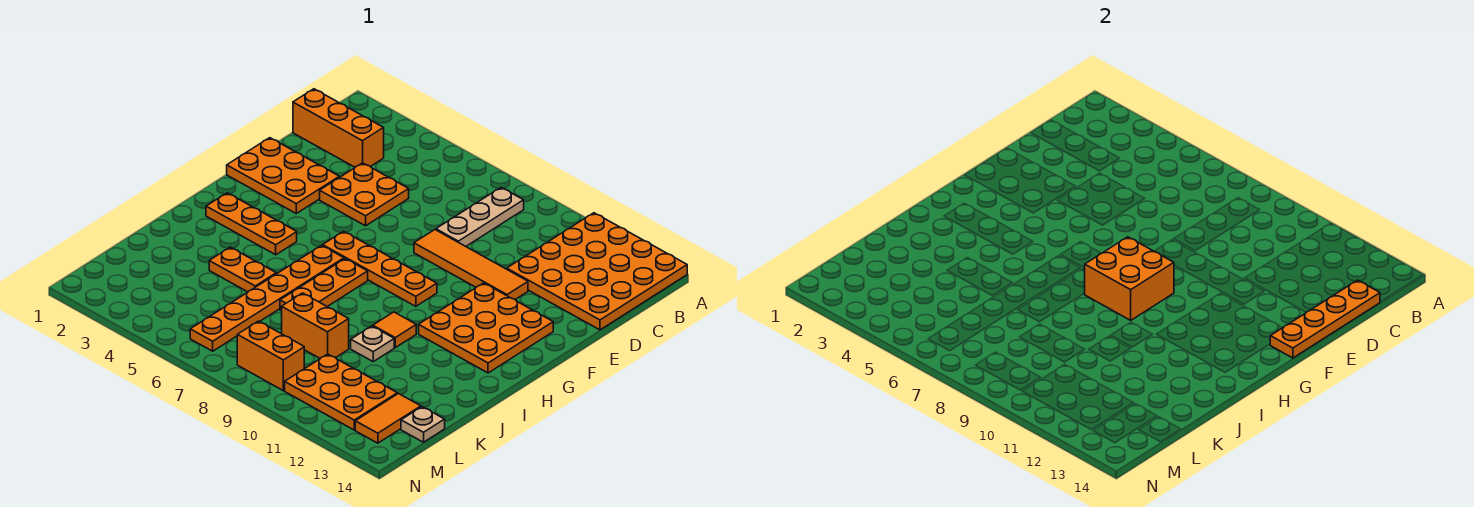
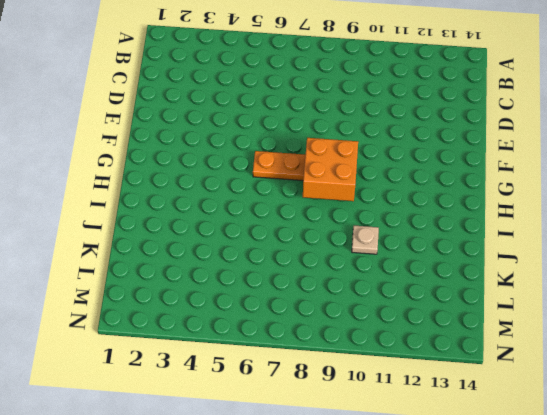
none -> orange 4x4 plate [507,213,687,330]
none -> tan 1x3 plate [436,188,524,246]
none -> orange 1x3 brick [293,89,384,167]

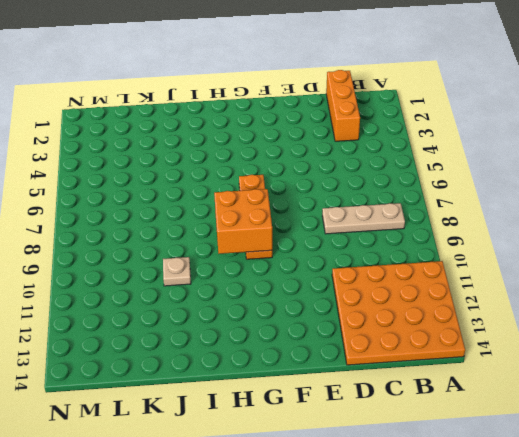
none -> orange 2x2 plate [320,163,409,226]
none -> orange 2x3 plate [227,138,339,213]
none -> orange 1x4 tile [414,230,528,299]

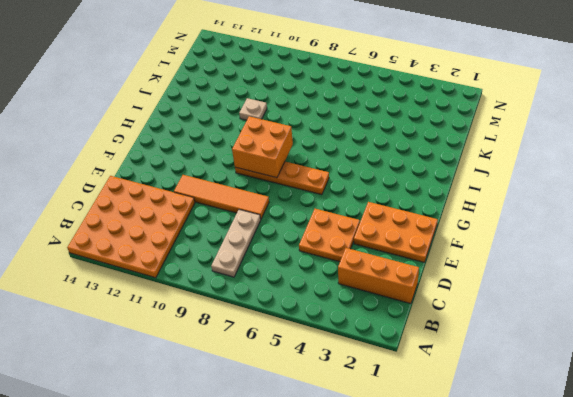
none -> orange 3x3 plate [419,283,553,373]
none -> orange 1x3 plate [206,193,297,255]
none -> orange 1x6 plate [190,245,344,351]

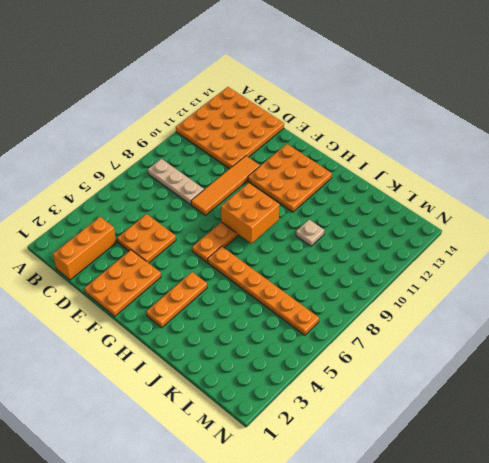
none -> orange 1x3 plate [280,259,368,311]
none -> orange 1x1 tile [373,312,416,347]
none -> orange 1x2 plate [209,247,276,292]

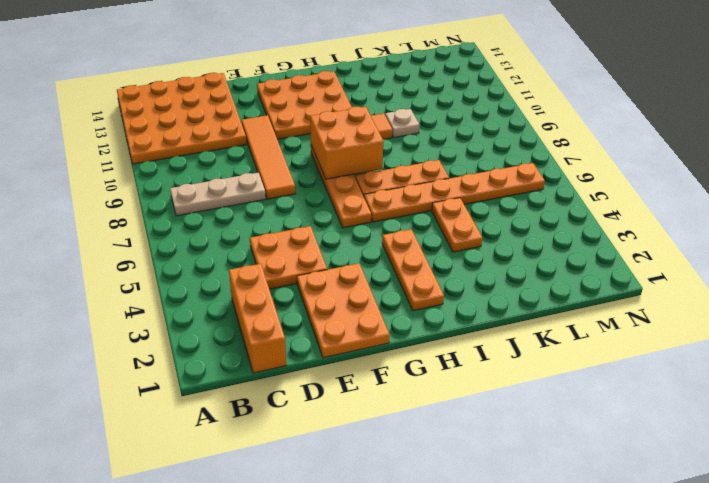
none -> orange 1x2 brick [282,293,349,358]
none -> orange 2x3 plate [285,354,397,430]
none -> orange 1x2 tile [355,394,421,443]

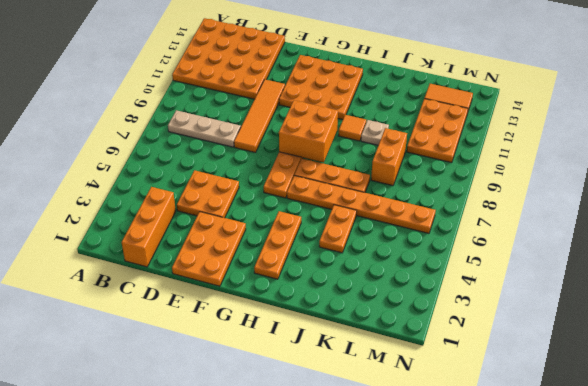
none -> tan 1x1 plate [401,407,445,442]
none -> orange 1x2 brick [237,321,304,391]
none -> orange 1x4 plate [1270,280,1380,358]

